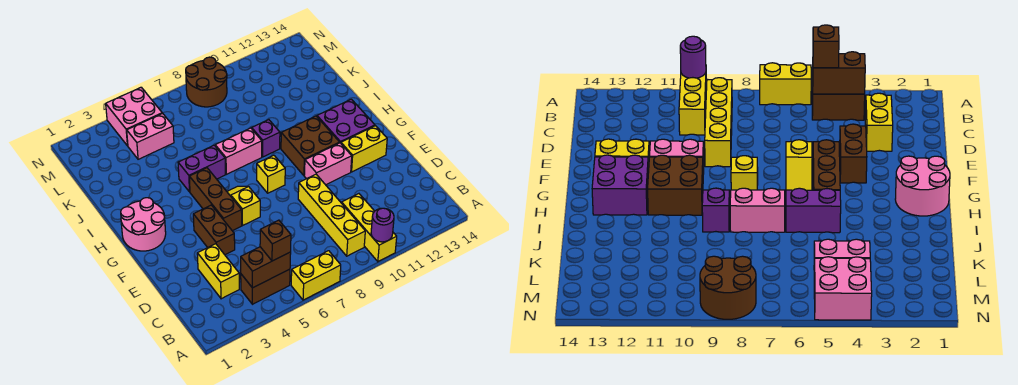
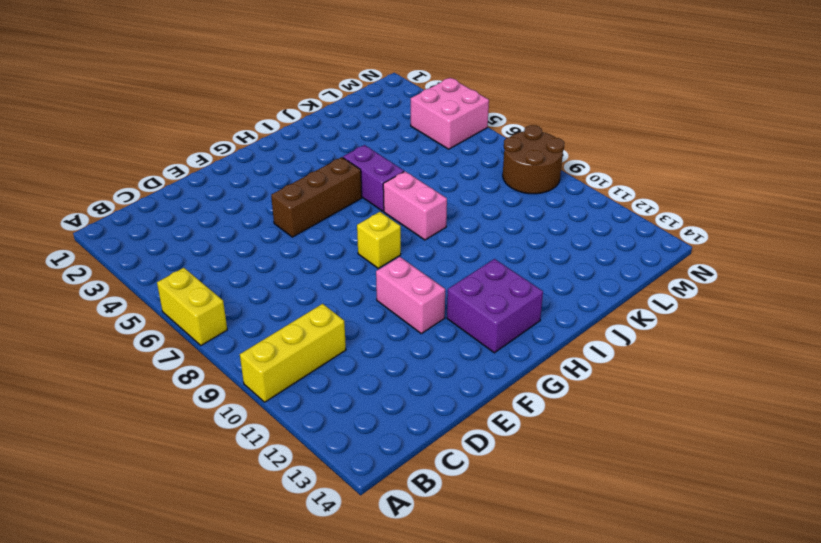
none -> brown 1x2 brick [241,269,290,304]
none -> yellow 1x4 brick [298,174,365,256]
none -> yellow 1x2 brick [197,244,239,299]

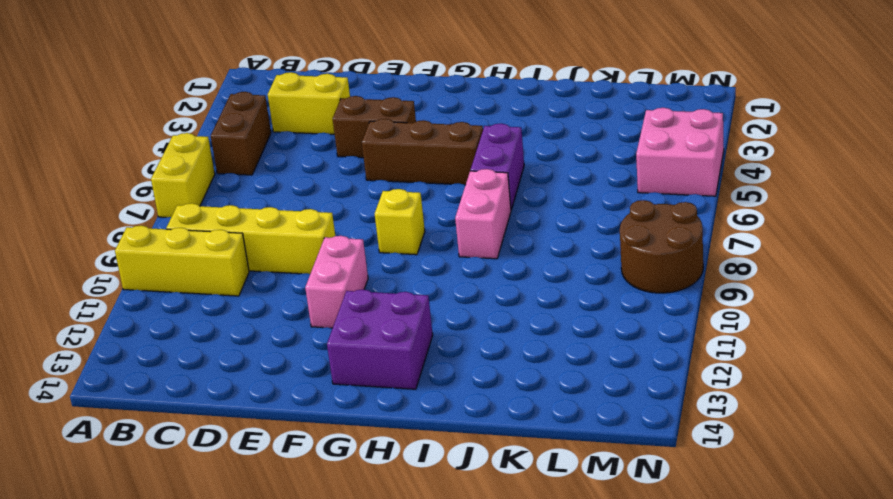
none -> yellow 1x2 slope [227,186,260,225]
none -> yellow 1x2 brick [341,126,387,172]
none -> pink 2x2 round brick [121,198,166,251]

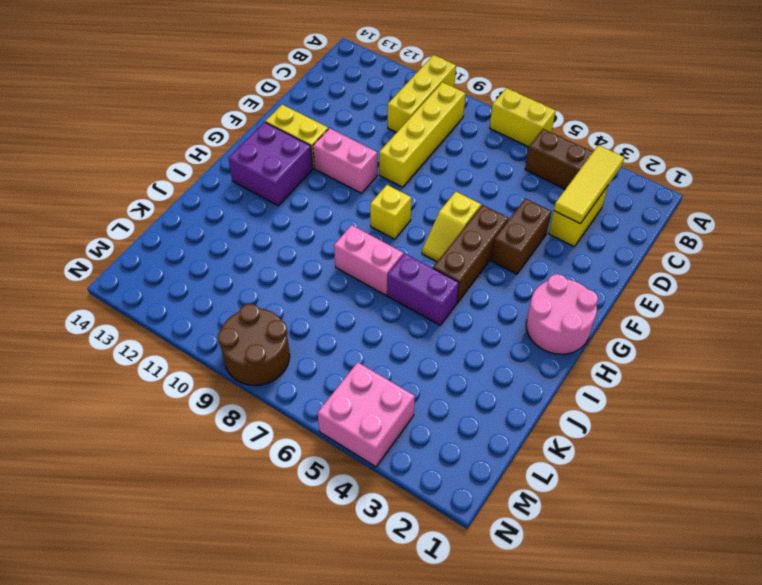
yellow 1x3 tile [554,145,624,224] -> none
none -> brown 2x2 brick [281,116,340,175]
none -> purple 1x1 brick [252,120,280,157]
none -> pink 1x2 brick [127,113,174,159]

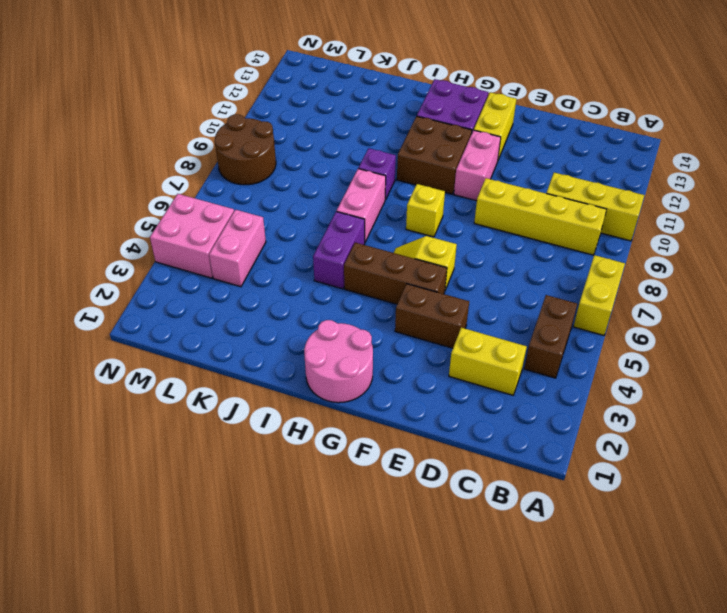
none -> purple 1x1 round brick [371,208,394,242]
none -> brown 1x2 brick [241,247,291,288]
none -> brown 1x1 brick [260,220,291,261]

